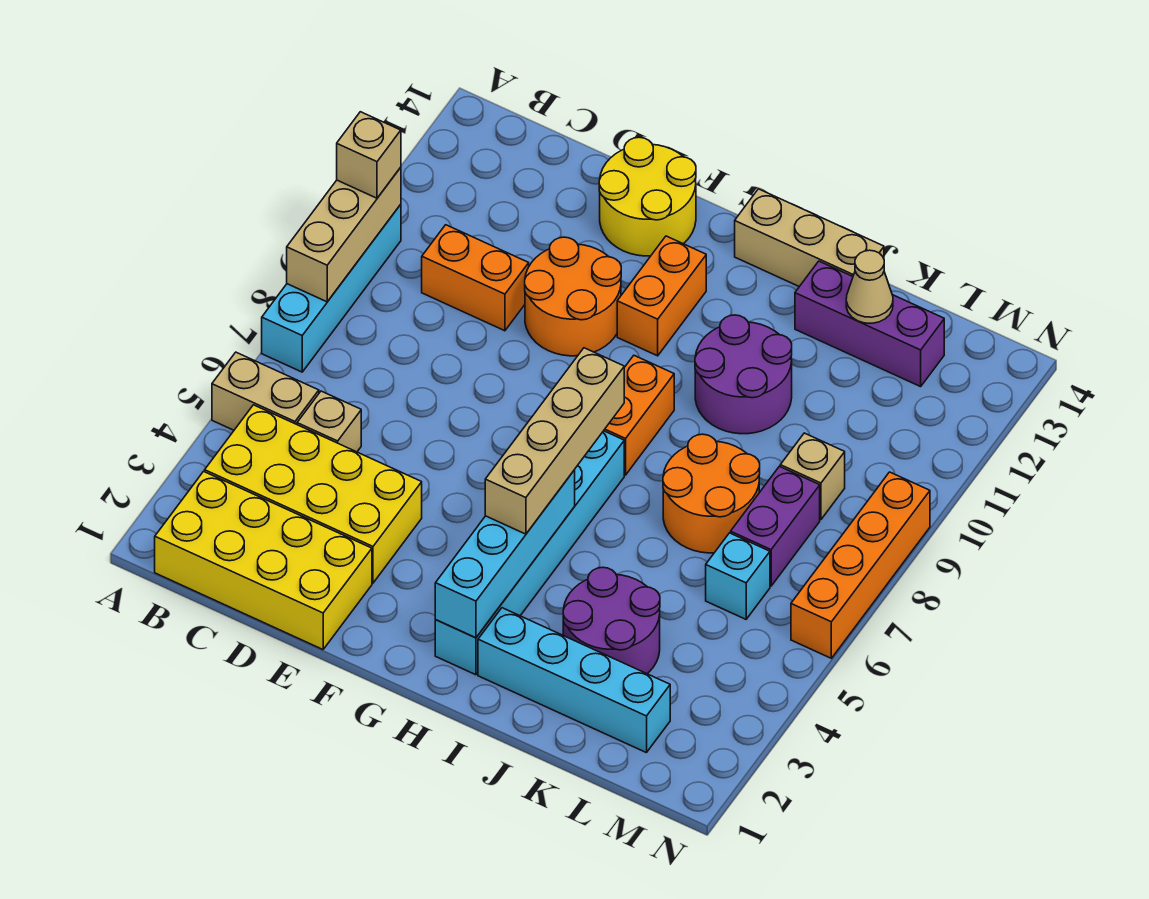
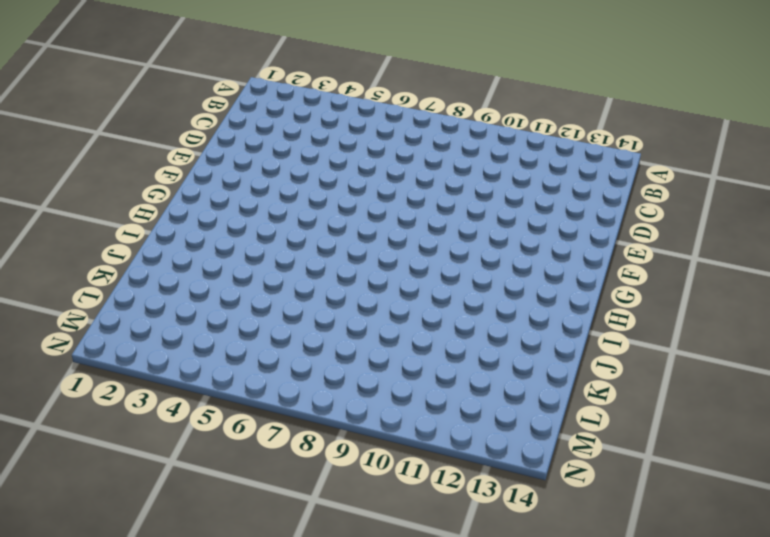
none -> tan 1x2 brick [212,352,319,430]
none -> cyan 1x4 brick [262,204,401,372]
none -> yellow 2x4 brick [155,471,372,649]

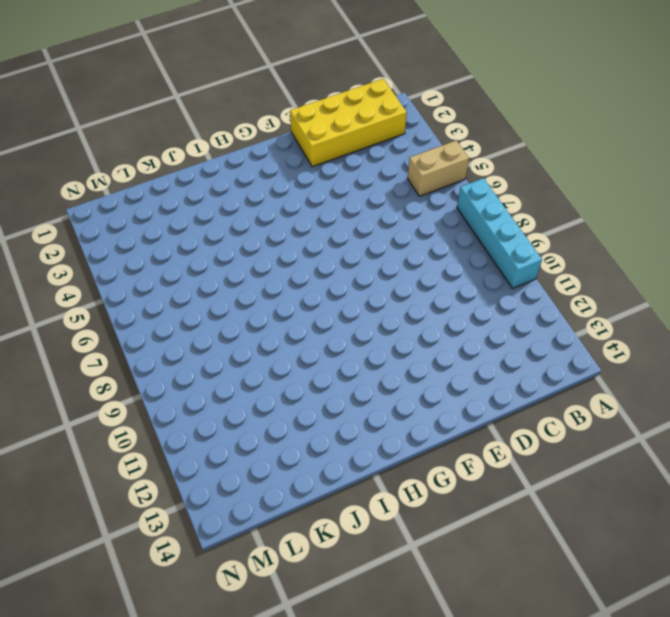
none -> yellow 2x4 brick [205,405,422,583]
none -> tan 1x1 brick [297,391,361,452]
none -> orange 1x2 brick [422,225,529,331]

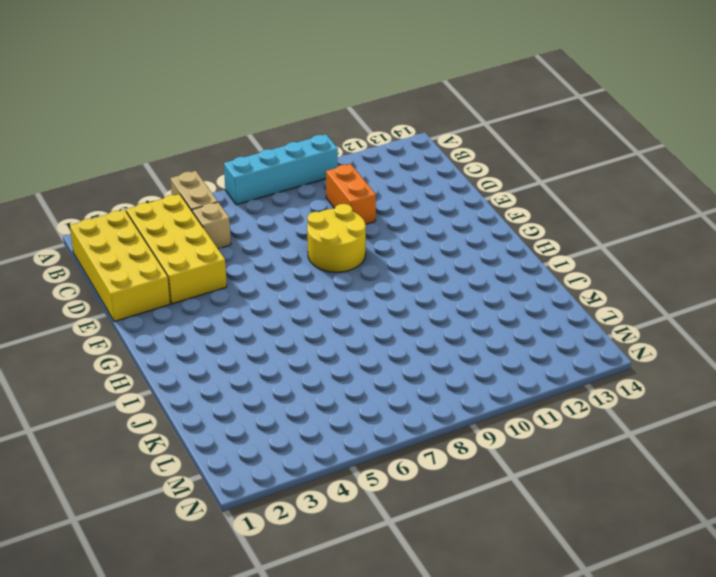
yellow 2x2 round brick [307,204,366,272] -> yellow 2x2 round brick moved to [599,137,696,256]
none -> orange 2x2 round brick [525,237,621,356]
none -> orange 1x2 brick [617,236,706,356]
none -> cyan 1x6 brick [435,431,624,675]

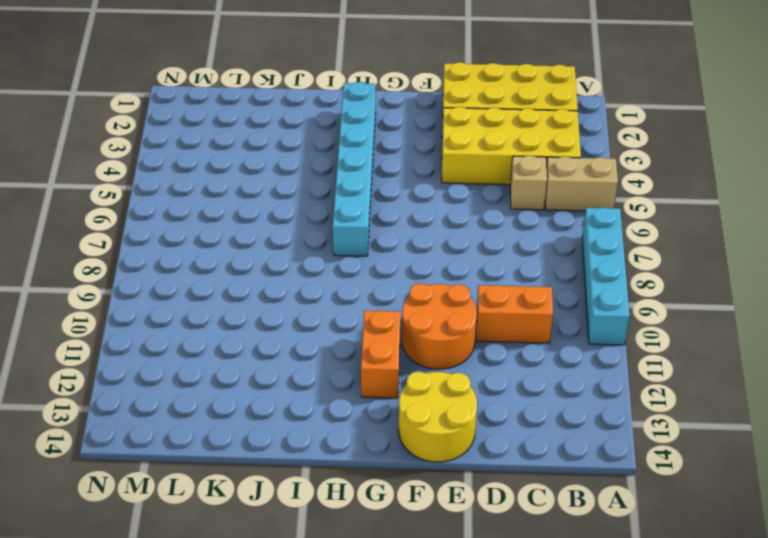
none -> orange 1x2 brick [604,356,674,475]
none -> tan 1x3 brick [735,189,884,287]
none -> cyan 1x4 brick [478,608,670,753]

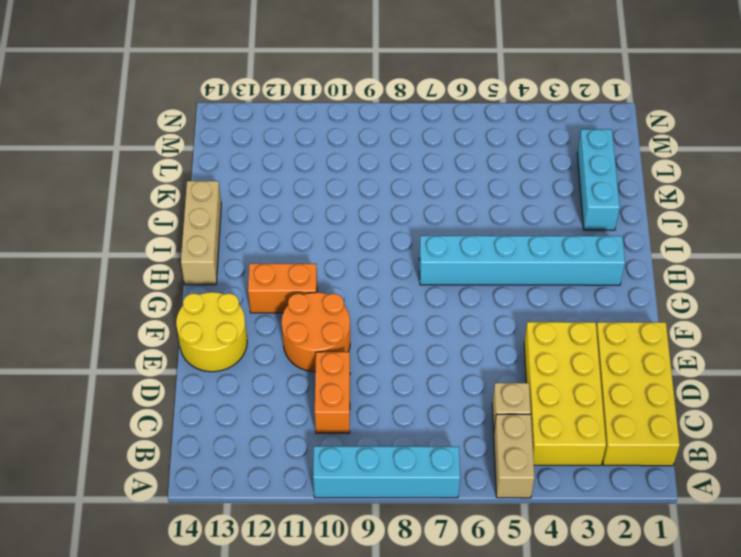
cyan 1x3 brick [577,129,620,230] -> cyan 1x4 brick [478,608,670,753]
none -> orange 1x2 brick [604,356,674,475]
none -> purple 2x2 round brick [695,315,792,434]
none -> purple 2x2 round brick [563,567,660,674]

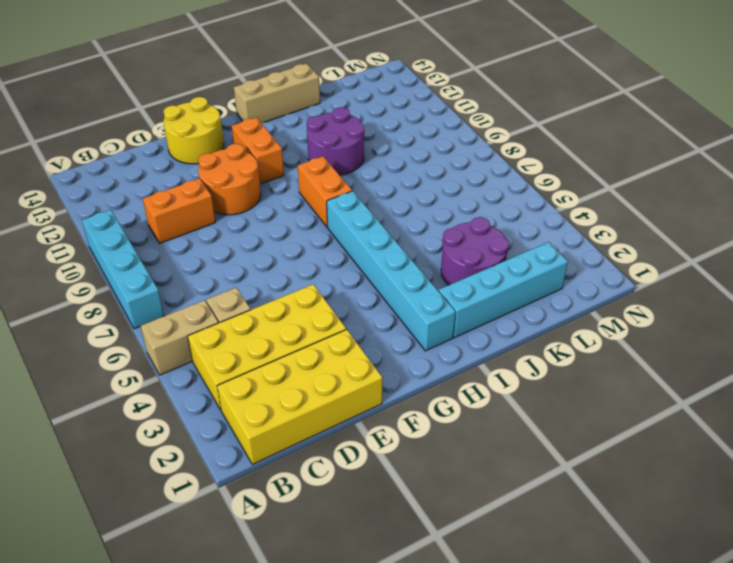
none -> orange 2x2 round brick [663,434,760,553]
none -> purple 1x3 brick [795,261,944,387]
none -> cyan 1x1 brick [706,533,770,619]

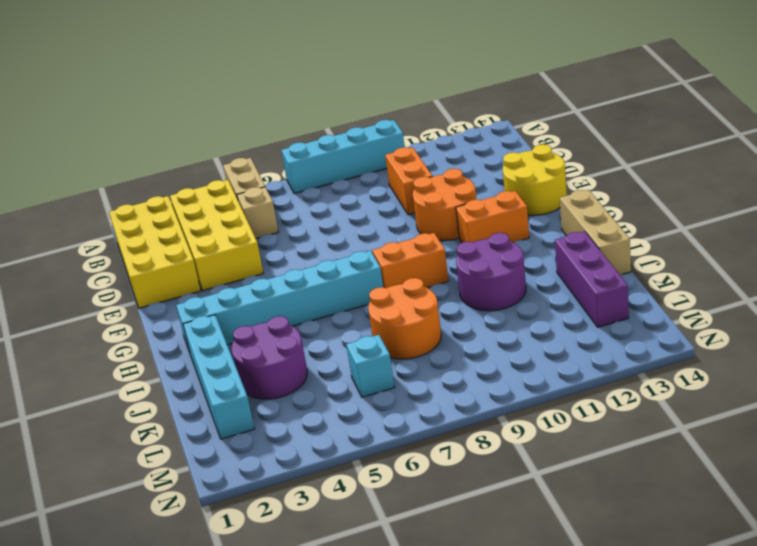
none -> purple 1x2 brick [731,466,820,586]
none -> tan 1x1 brick [780,433,845,520]
none -> orange 1x4 brick [791,472,930,658]

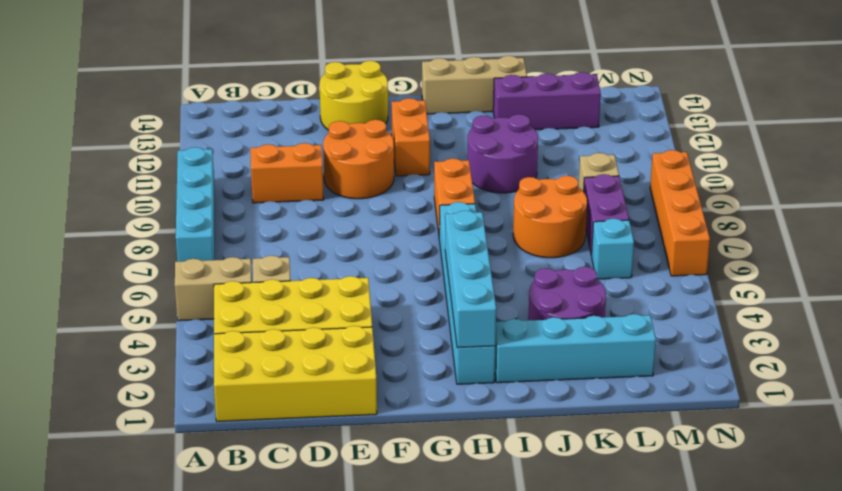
none -> tan 1x3 brick [287,167,401,302]
none -> tan 1x1 cone [846,250,893,323]
none -> tan 1x1 brick [337,112,401,198]

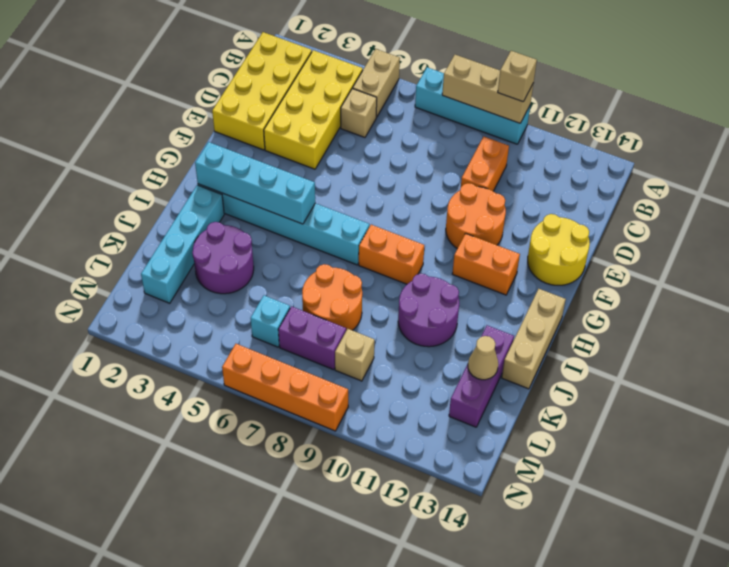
none -> tan 1x4 brick [485,348,624,534]

